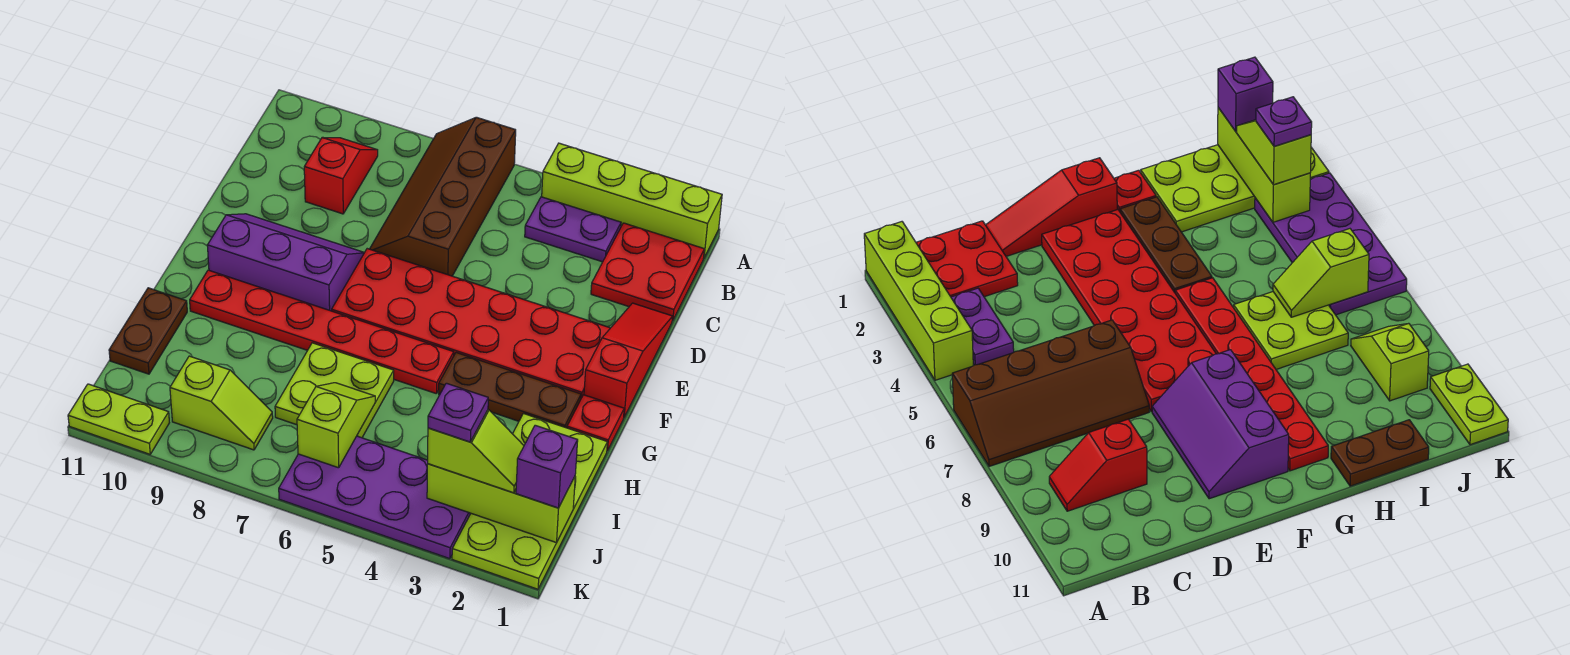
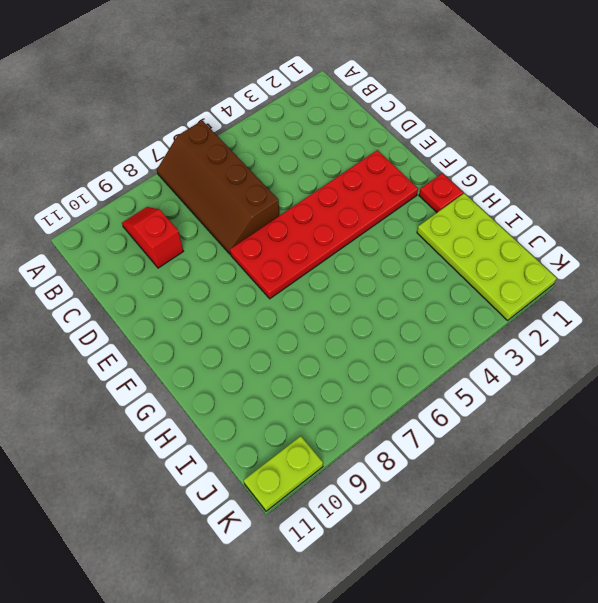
none -> lime 1x4 brick [542,143,722,257]
none -> red 2x2 plate [591,223,704,321]
none -> purple 1x2 plate [525,197,621,262]

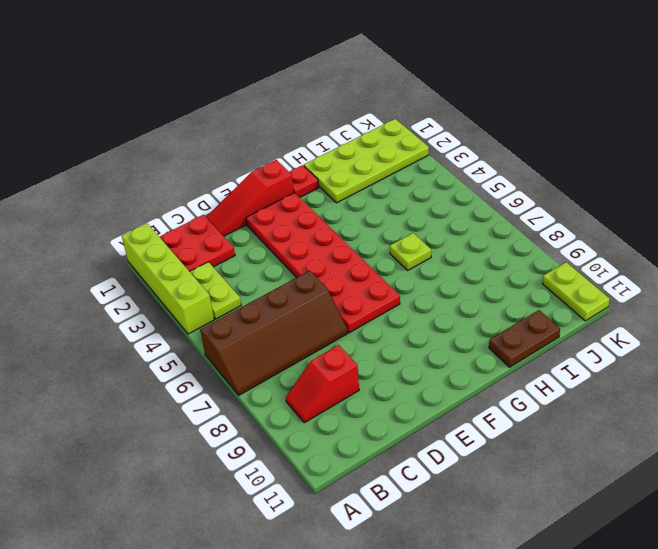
lime 1x2 plate [189,262,241,319] -> purple 1x2 plate [525,197,621,262]
lime 1x1 plate [390,233,431,270] -> lime 2x2 plate [275,343,394,438]
none -> purple 2x3 slope [207,214,364,311]
none -> brown 1x3 plate [439,353,581,428]
none -> red 1x6 plate [190,270,454,394]

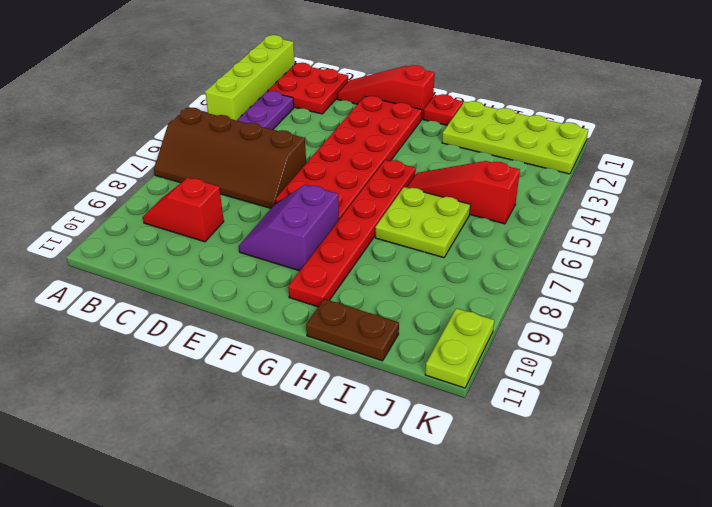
purple 2x2 slope [239,185,339,271] -> purple 2x3 slope [207,214,364,311]
red 1x3 slope [407,161,520,224] -> purple 2x4 plate [279,436,471,559]
none -> brown 1x3 plate [439,353,581,428]
none -> lime 1x2 slope [170,356,273,450]
none -> lime 1x2 slope [297,383,375,468]

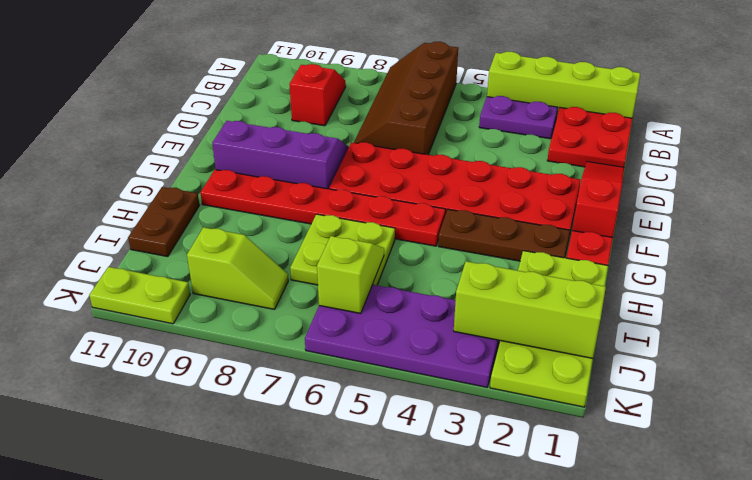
none -> purple 1x1 brick [516,425,578,508]
none -> lime 1x2 slope [428,410,524,493]
none -> purple 1x1 plate [428,383,488,442]

